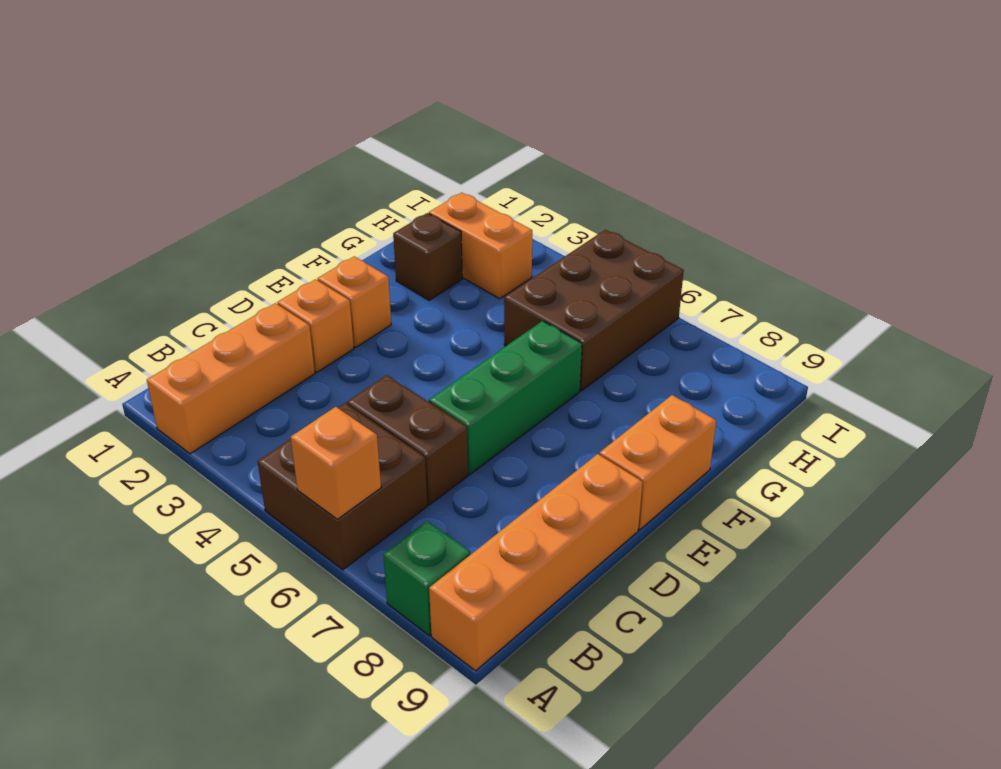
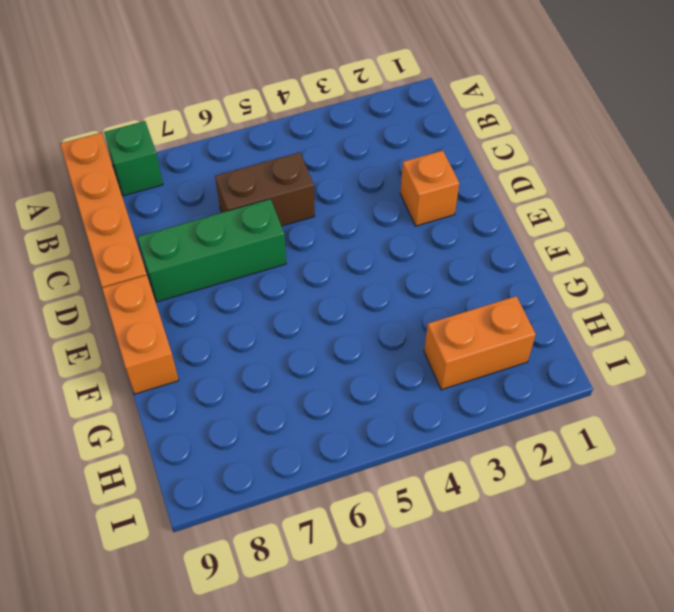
green 1x3 brick [138,199,286,302] -> green 1x3 brick turned to [429,321,582,474]
none -> orange 1x3 brick [147,303,315,454]
none -> brown 2x2 brick [258,403,427,570]
none -> orange 1x1 brick [318,256,391,347]

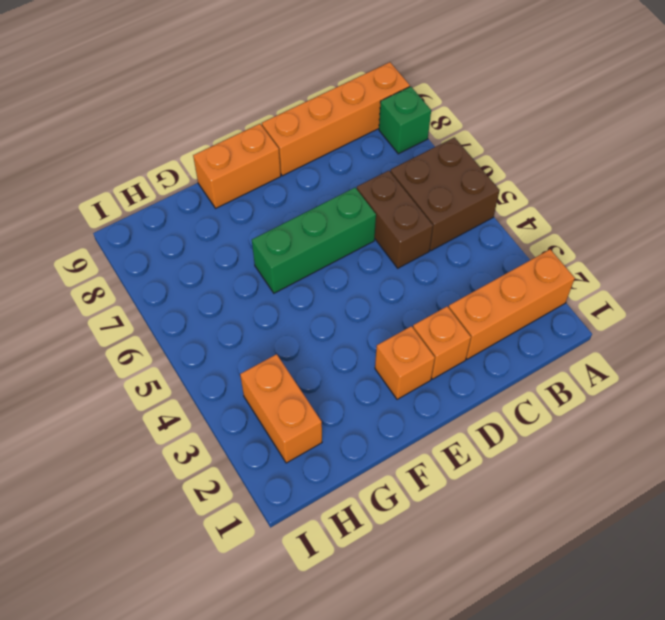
none -> brown 1x1 brick [393,213,462,300]
none -> brown 2x3 brick [504,230,684,391]
none -> orange 1x1 brick [291,407,381,519]

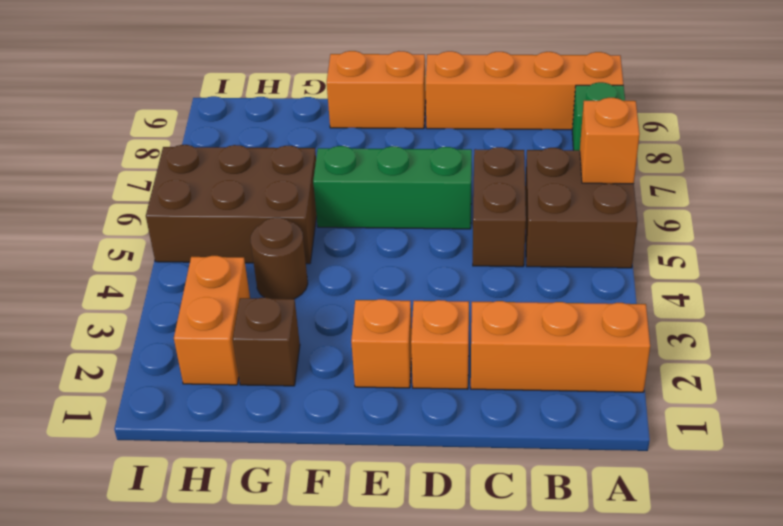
brown 1x1 round brick [250,217,308,299] -> none

